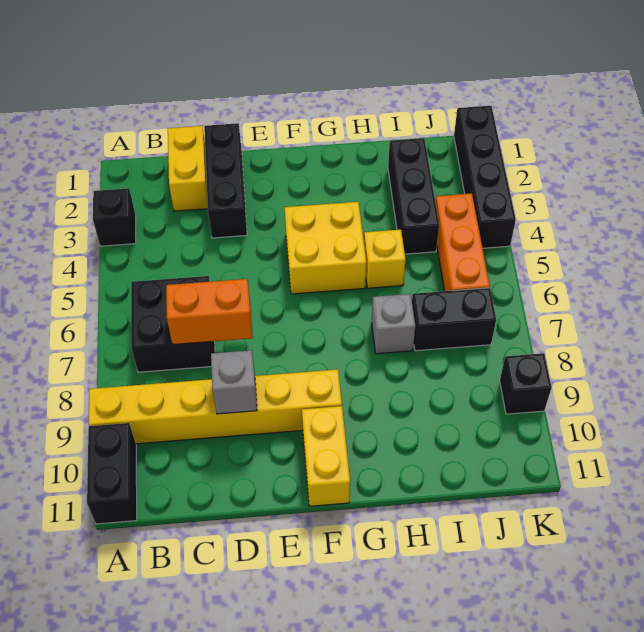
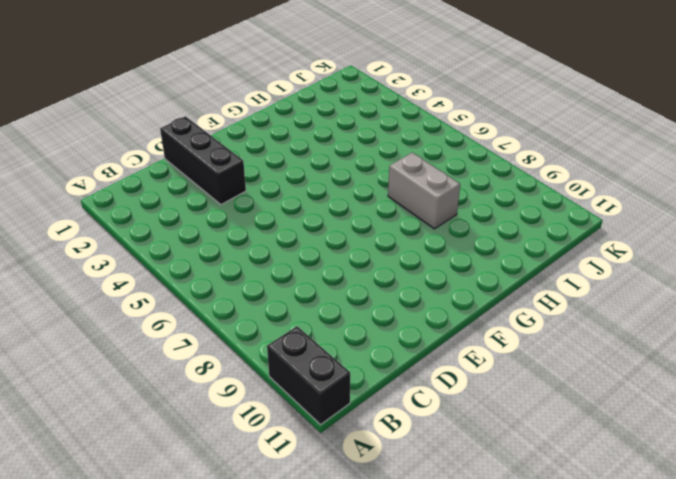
grey 1x2 brick [388,152,460,229] -> grey 1x1 brick [372,294,415,354]
none -> black 1x1 brick [93,188,136,246]
none -> yellow 1x6 brick [89,369,342,444]
none -> black 2x2 brick [131,276,215,372]

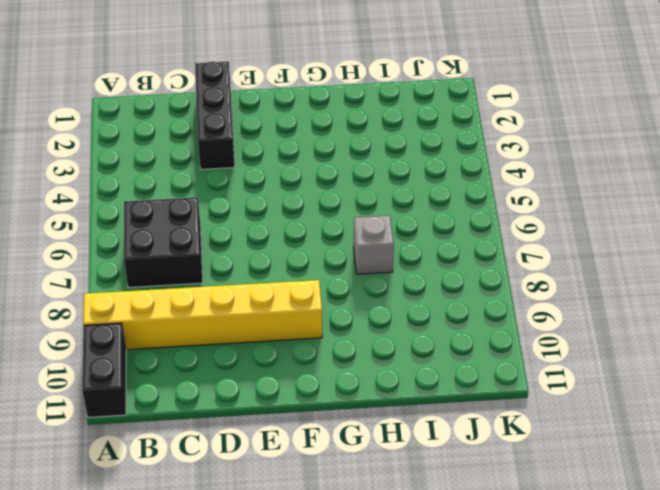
none -> black 1x1 brick [93,188,136,246]
none -> yellow 1x2 brick [168,126,208,211]
none -> yellow 2x2 brick [284,202,366,294]

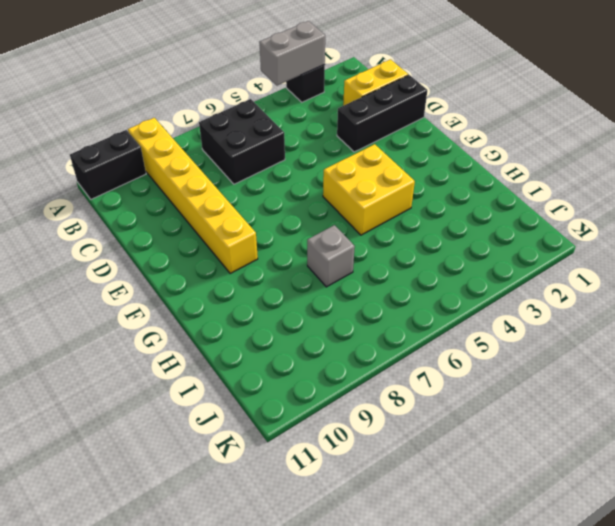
grey 1x2 brick [259,21,325,86] -> none
none -> yellow 1x2 brick [302,406,350,506]
none -> yellow 1x1 brick [364,230,406,288]
none -> black 1x3 brick [388,138,439,254]

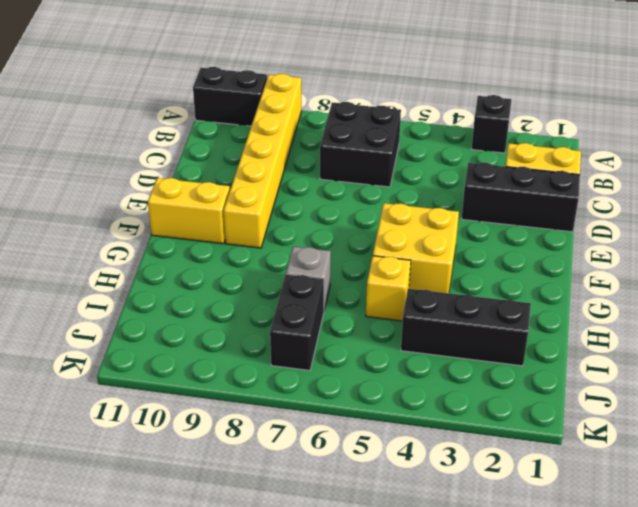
none -> orange 1x3 brick [435,193,490,291]
none -> black 1x4 brick [454,106,516,248]
none -> black 1x1 brick [500,353,552,414]

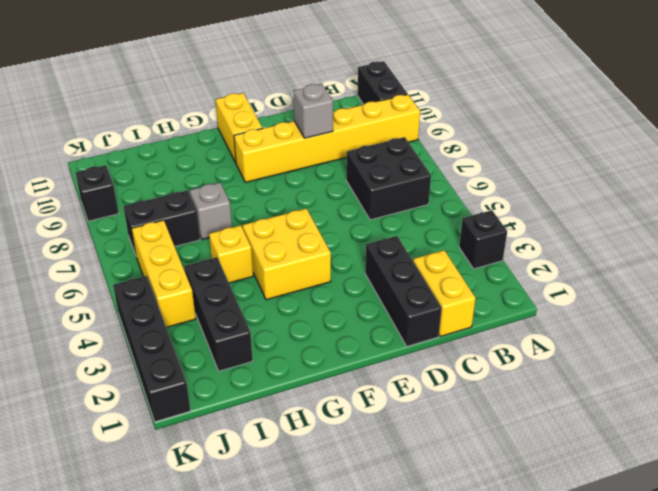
yellow 1x3 brick [131,220,196,327] -> orange 1x3 brick [435,193,490,291]
none -> orange 1x2 brick [166,279,253,345]

